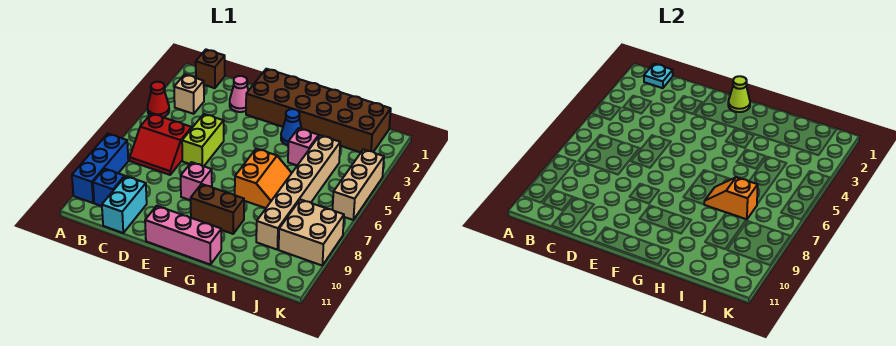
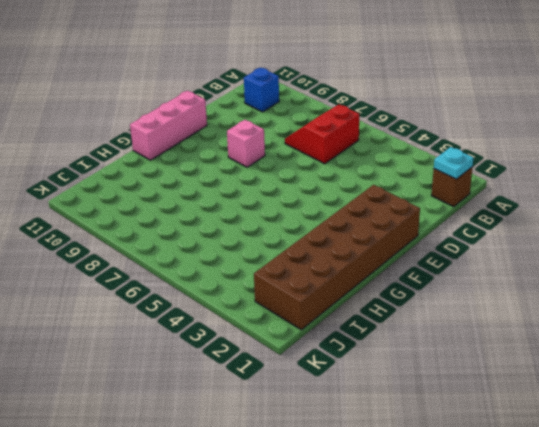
none -> red 1x1 cone [148,82,169,117]
none -> blue 1x3 brick [72,134,128,203]
none -> tan 1x1 brick [174,74,204,114]

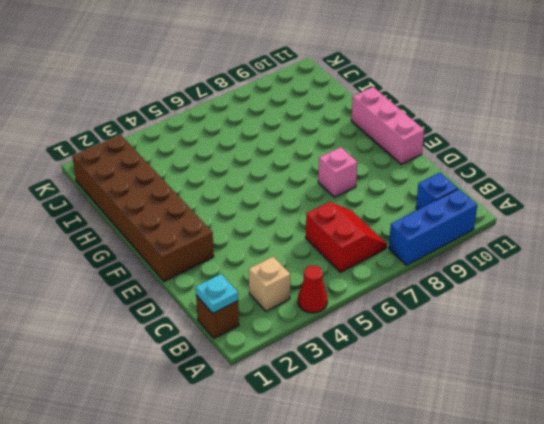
none -> cyan 1x2 brick [102,176,147,233]
none -> pink 1x1 cone [230,76,248,112]
none -> lime 1x2 brick [182,114,224,166]

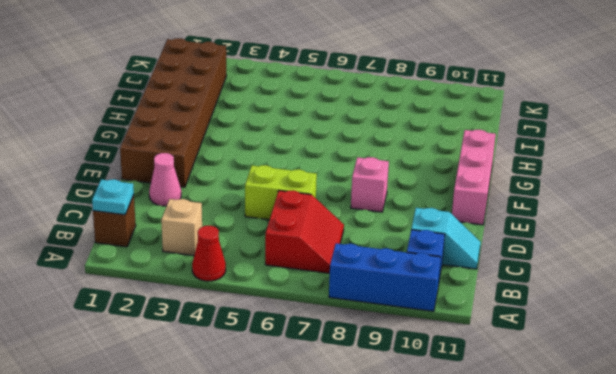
cyan 1x2 slope [411,208,481,269] -> cyan 1x2 brick [102,176,147,233]
none -> brown 1x2 brick [191,184,244,234]
none -> blue 1x1 cone [281,109,302,145]
none -> orange 2x2 slope [235,149,292,208]

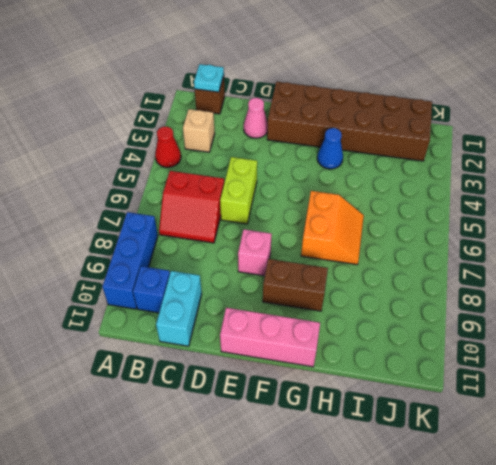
none -> pink 1x1 brick [288,128,319,165]
none -> tan 1x6 brick [256,135,340,249]
none -> tan 2x2 brick [279,199,344,265]

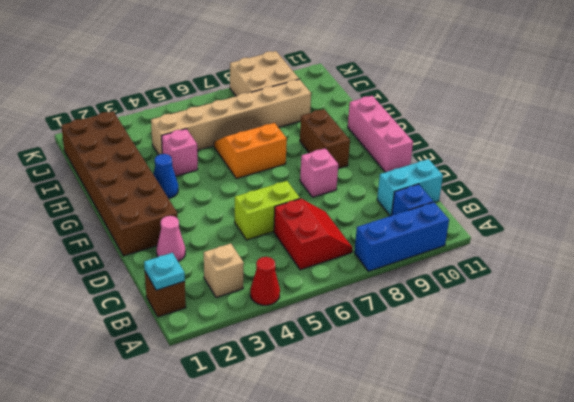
none -> tan 1x3 brick [333,149,384,220]
none -> lime 1x1 cone [728,76,750,112]
none -> orange 1x2 slope [704,177,758,220]

